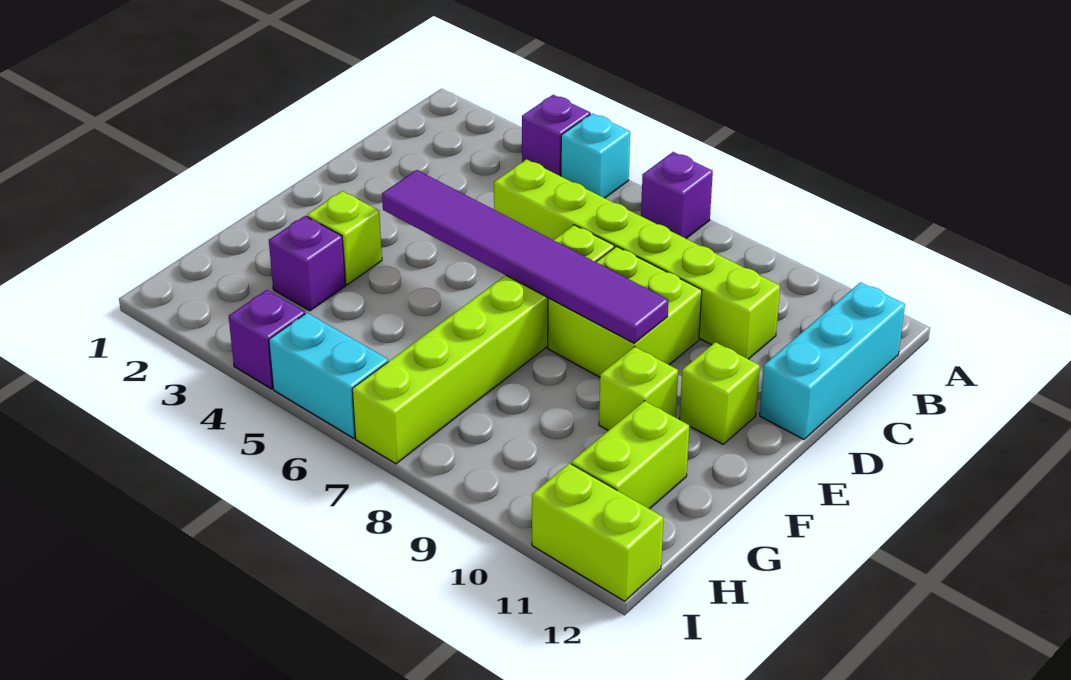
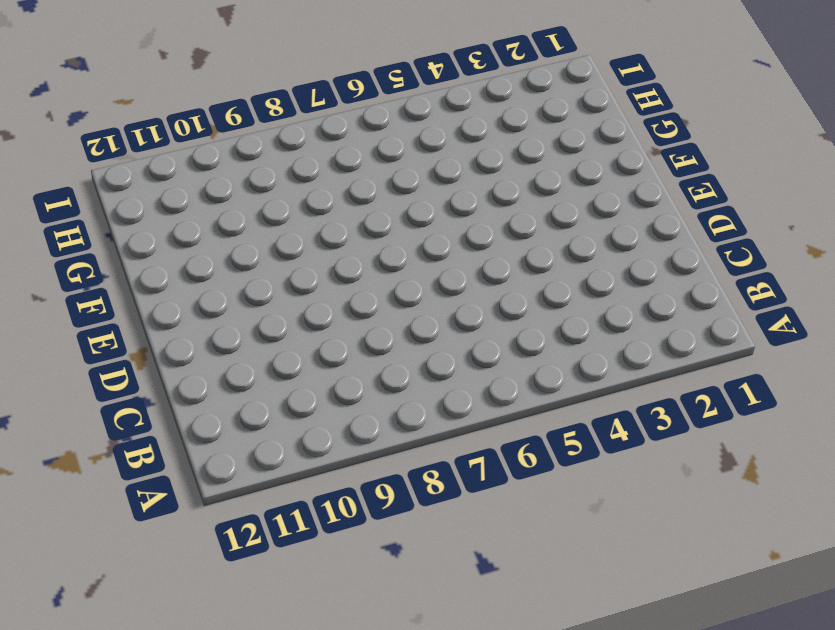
none -> purple 1x1 brick [522,95,590,176]
none -> cyan 1x1 brick [561,113,630,198]
none -> purple 1x1 brick [641,152,713,238]

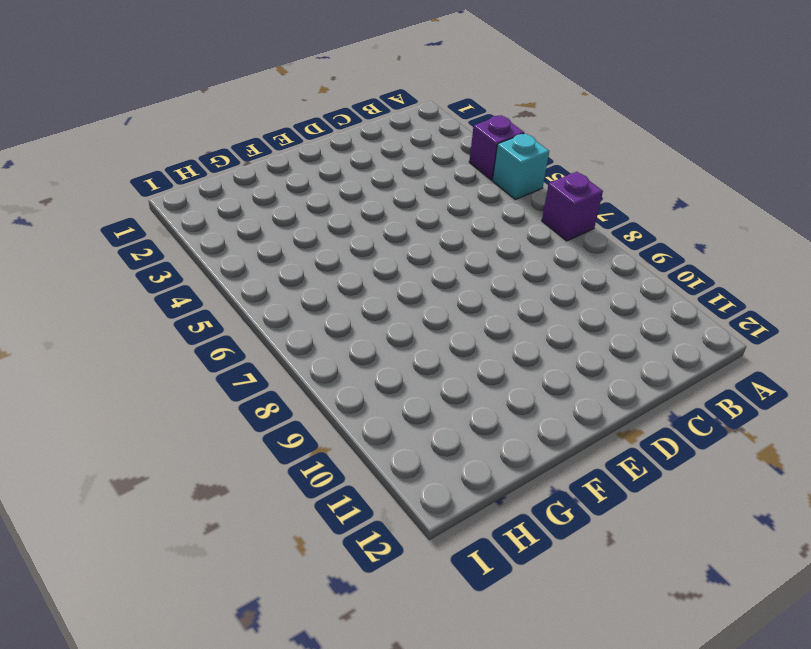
none -> cyan 1x3 brick [760,282,905,440]
none -> lime 1x6 brick [494,159,780,359]
none -> lime 1x6 brick [352,225,614,464]

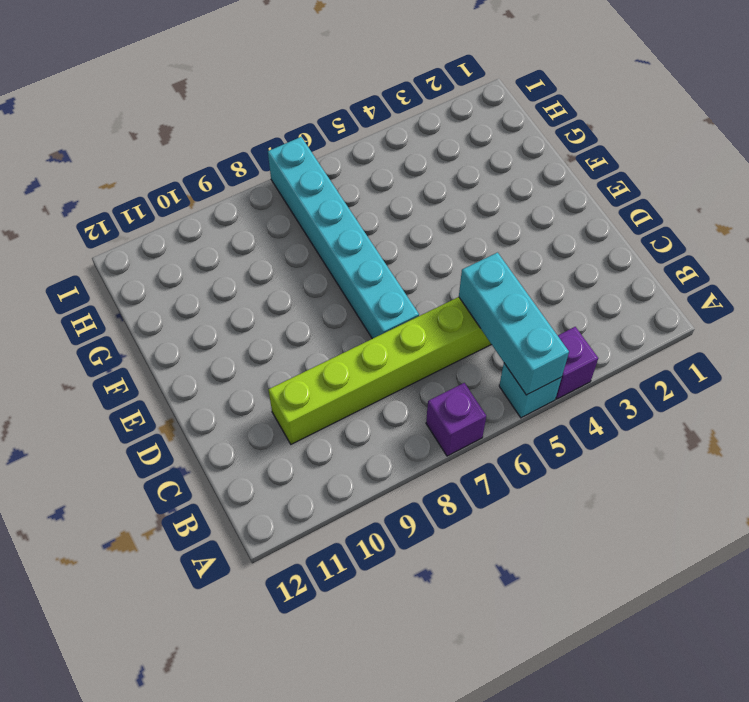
cyan 1x3 brick [459,253,569,395] -> cyan 1x3 brick moved to [760,282,905,440]
cyan 1x6 brick [268,137,419,339] -> lime 1x6 brick [352,225,614,464]
none -> lime 2x2 brick [548,246,702,377]
none -> lime 1x1 brick [680,342,760,444]
none -> lime 1x1 brick [307,191,382,285]

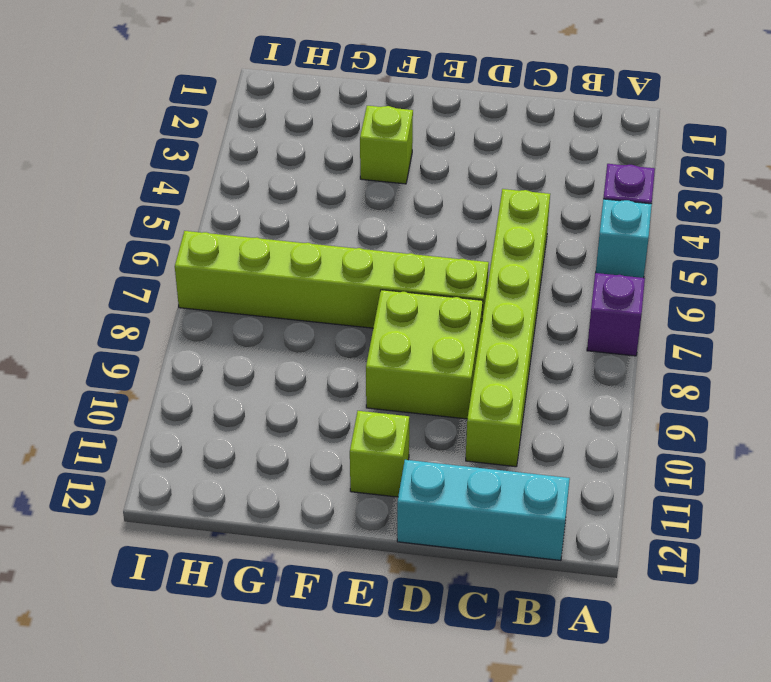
none -> lime 1x1 brick [599,347,678,431]
none -> purple 1x1 brick [269,216,346,311]
none -> lime 1x2 brick [571,401,689,509]

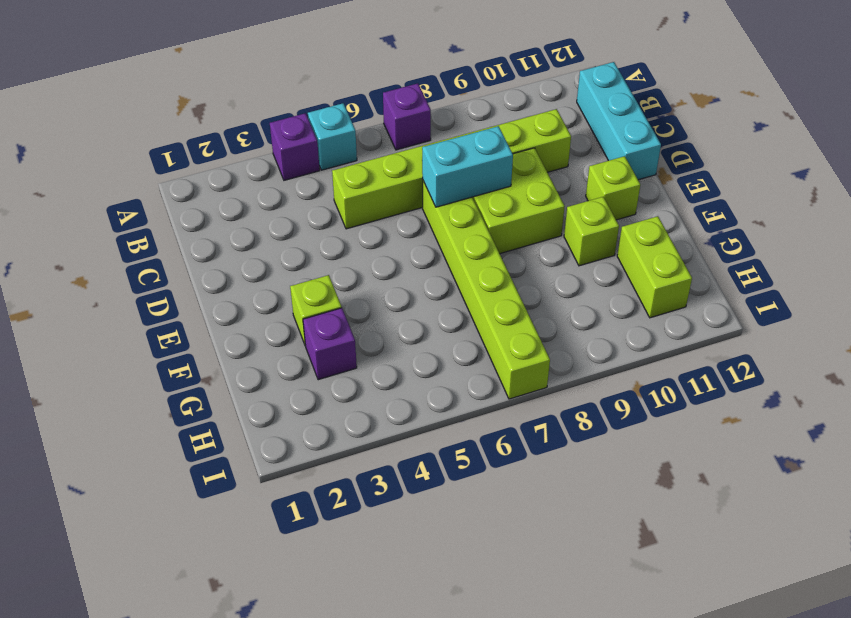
cyan 1x2 brick [422,126,513,207] -> cyan 1x2 brick moved to [269,313,388,438]
none -> purple 1x1 brick [229,290,305,389]
none -> lime 1x2 brick [532,463,664,601]
none -> purple 1x6 tile [382,170,668,343]

